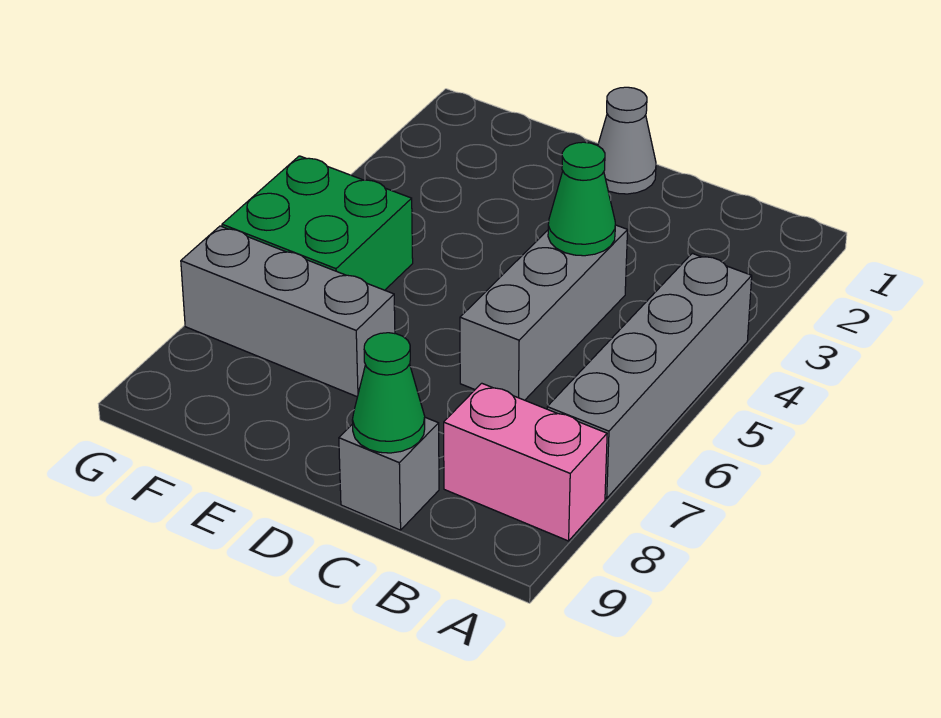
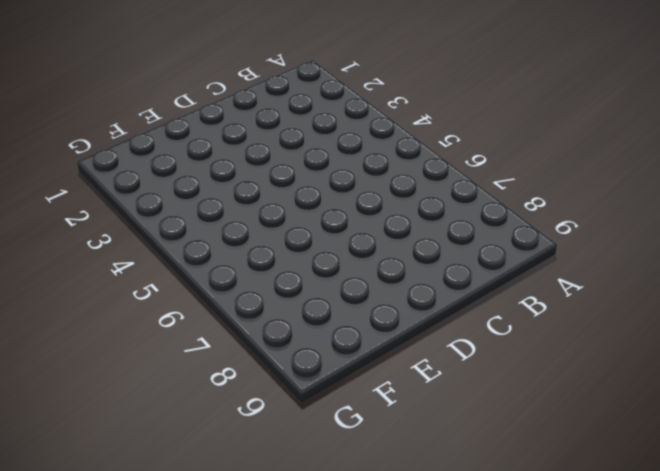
none -> grey 1x4 brick [547,253,752,498]
none -> pink 1x2 brick [444,383,607,541]

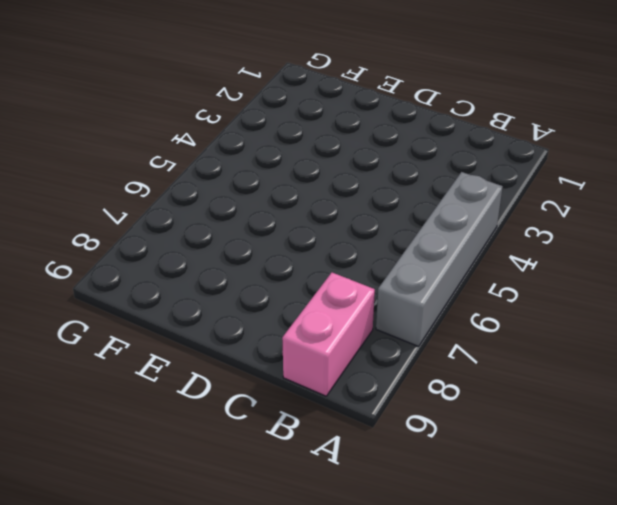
pink 1x2 brick [282,273,375,396] -> pink 1x2 brick turned to [444,383,607,541]
none -> grey 1x3 brick [460,225,628,400]
none -> grey 1x1 brick [339,417,439,530]

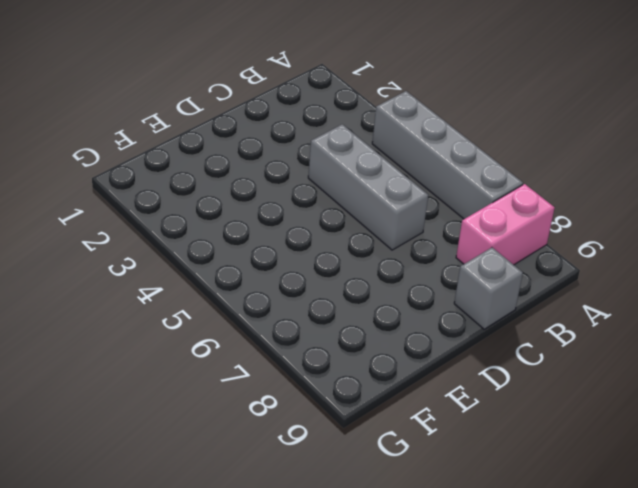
none -> grey 1x1 cone [598,87,656,194]
none -> grey 1x3 brick [181,226,395,397]

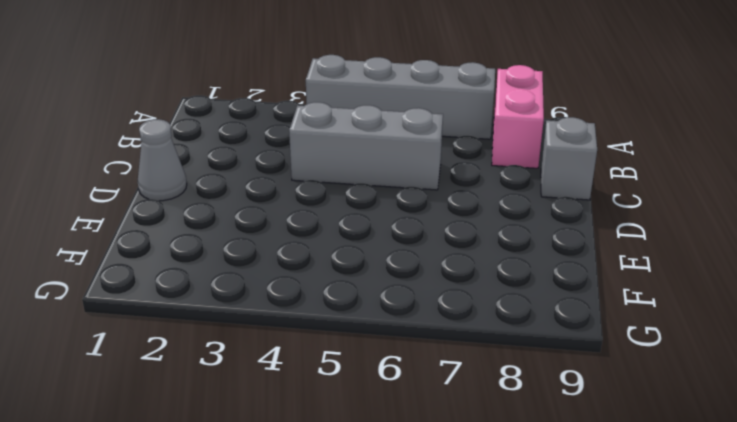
none -> grey 1x3 brick [181,226,395,397]
none -> green 2x2 brick [222,156,413,290]

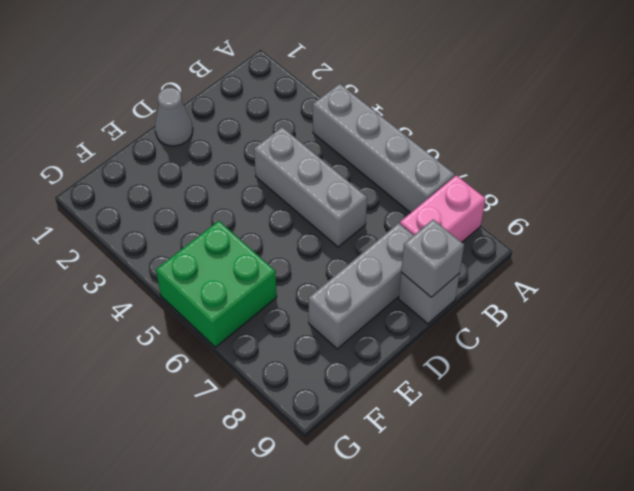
grey 1x3 brick [309,223,414,349] -> grey 1x3 brick moved to [181,226,395,397]
grey 1x1 brick [401,219,464,297] -> green 1x1 cone [352,333,425,453]
none -> green 1x1 cone [548,142,615,256]

